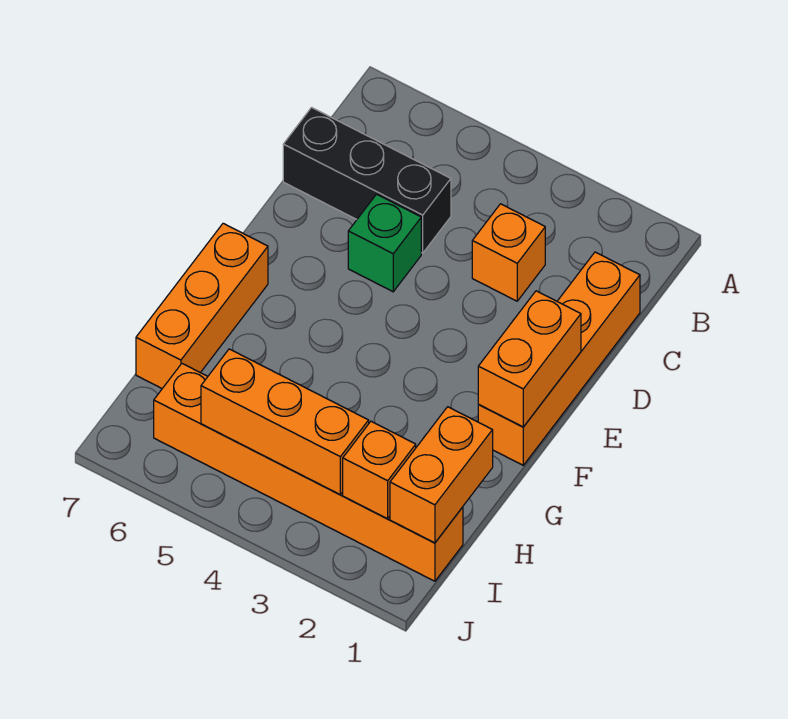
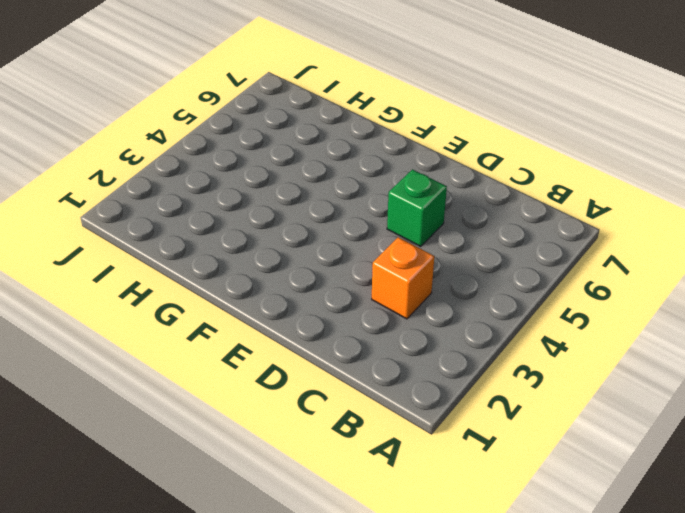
none -> orange 1x4 brick [478,252,640,465]
none -> black 1x3 brick [283,108,451,253]

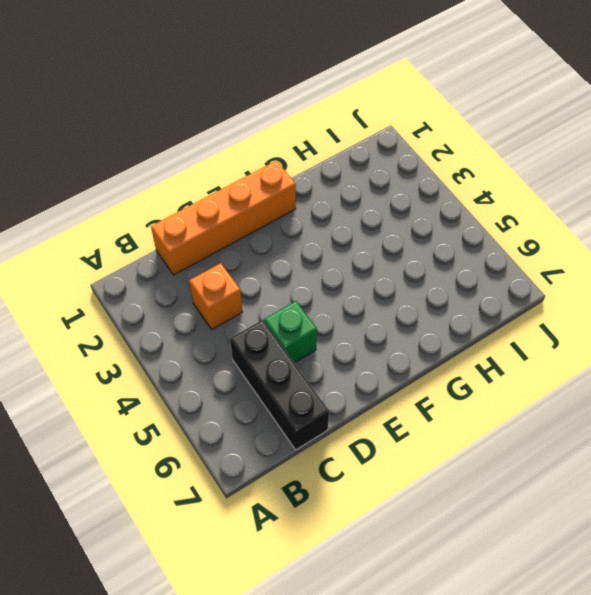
none -> orange 1x3 brick [136,223,268,388]
none -> orange 1x6 brick [154,364,463,581]

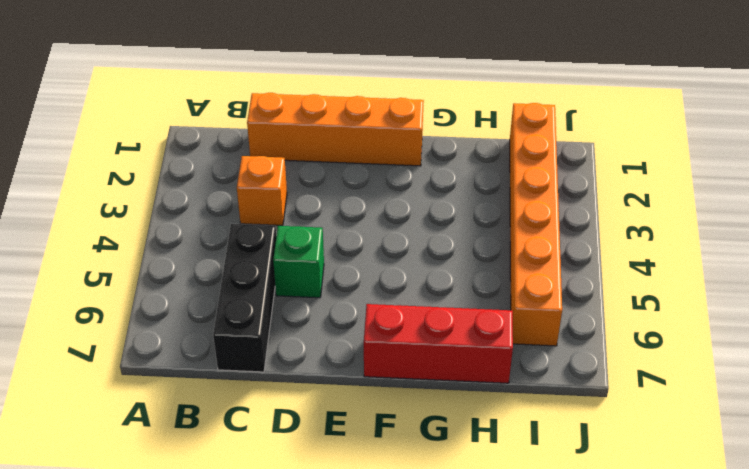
red 1x3 brick [364,304,513,383] -> orange 1x3 brick [136,223,268,388]
none -> orange 1x2 brick [478,291,581,427]
none -> orange 1x2 brick [390,407,493,543]

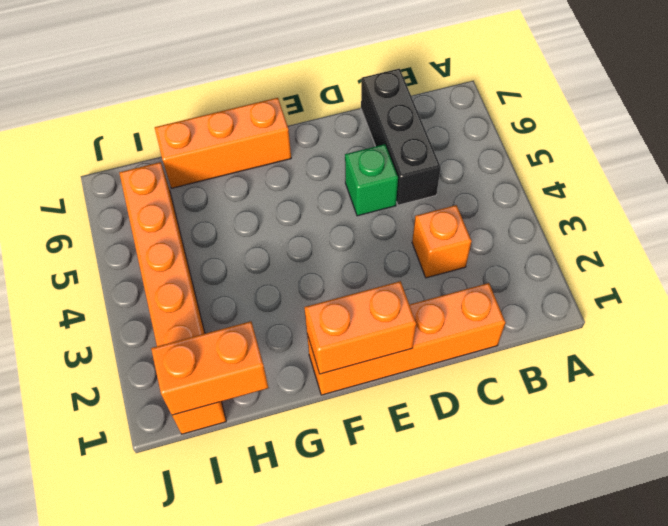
none -> orange 1x1 brick [343,421,416,519]
none -> orange 1x3 brick [201,349,369,495]

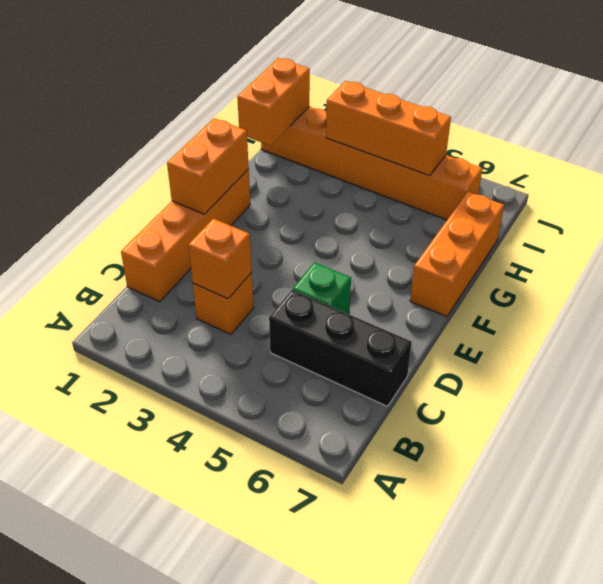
orange 1x1 brick [188,219,252,299] -> orange 1x1 brick moved to [343,421,416,519]

